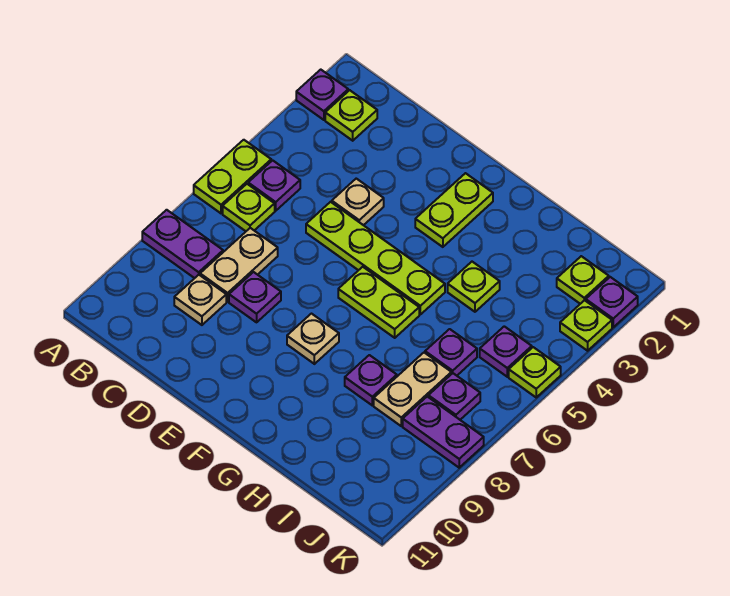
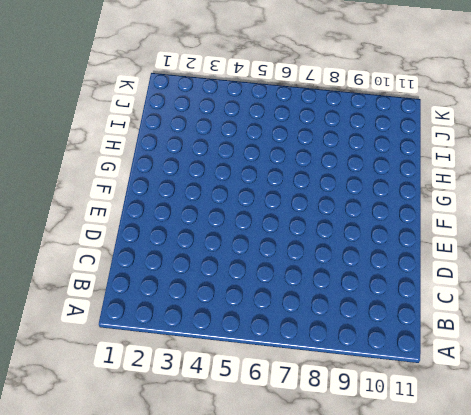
none -> purple 1x1 plate [296,70,348,120]
none -> lime 1x2 plate [194,140,271,213]
none -> purple 1x2 plate [142,210,223,278]

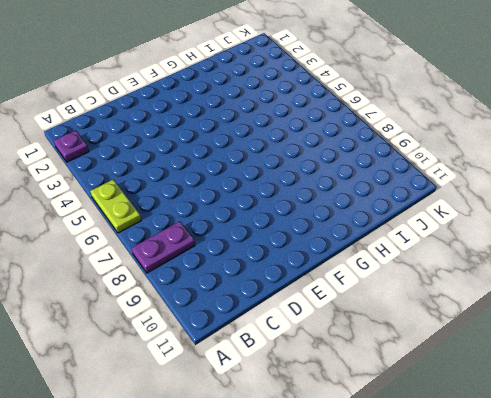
none -> lime 1x1 plate [325,90,377,141]
none -> purple 1x1 plate [248,160,300,211]
none -> lime 1x1 plate [223,184,275,231]

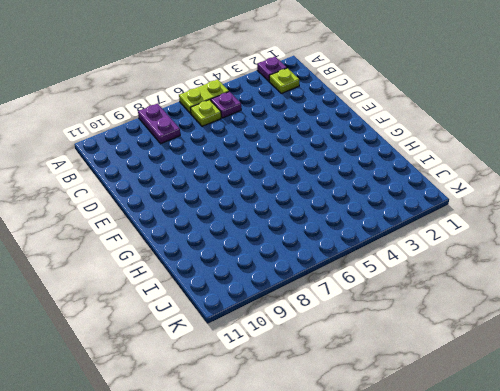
none -> tan 1x2 plate [200,228,278,302]
none -> tan 1x1 plate [174,275,226,325]
none -> tan 1x1 plate [332,179,384,225]

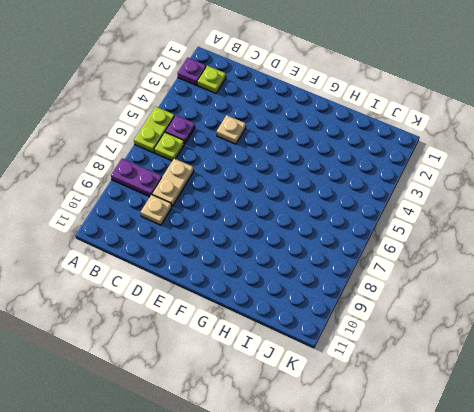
none -> lime 1x4 plate [306,202,445,314]
none -> purple 1x1 plate [229,272,281,322]
none -> lime 1x2 plate [415,173,493,247]

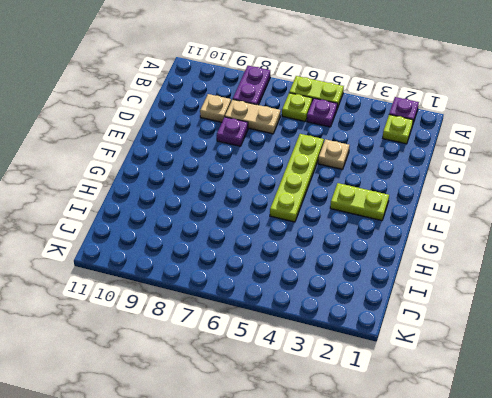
none -> lime 1x2 plate [338,267,419,338]
none -> tan 1x1 plate [287,314,339,364]
none -> lime 1x1 plate [448,262,500,312]

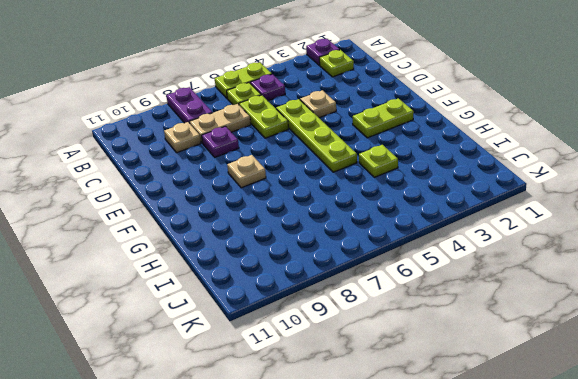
lime 1x2 plate [239,95,288,138] -> lime 1x2 plate moved to [338,267,419,338]
none -> purple 1x1 plate [345,355,397,405]
none -> purple 1x1 plate [425,329,477,376]
none -> tan 1x2 plate [374,353,451,426]

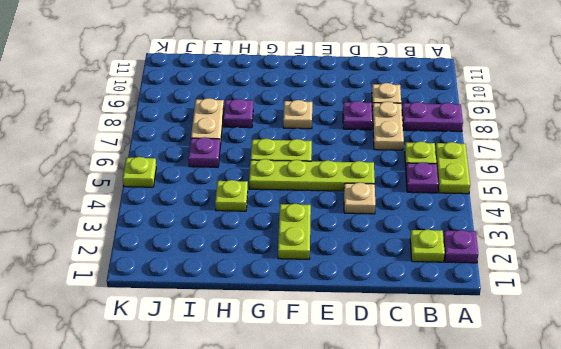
none -> lime 1x1 plate [557,256,609,304]
none -> purple 1x1 plate [480,326,532,377]
none -> purple 1x1 plate [428,373,480,420]

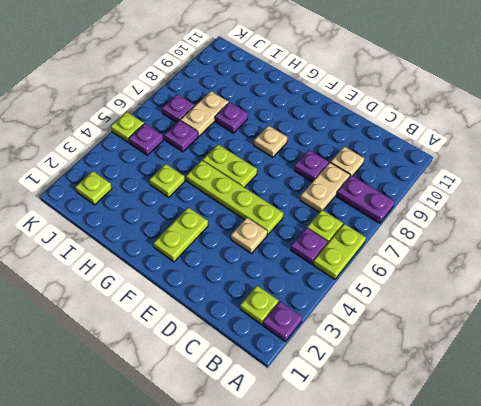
none -> purple 1x2 plate [403,397,484,468]
none -> purple 1x1 plate [586,277,638,327]
none -> lime 1x1 plate [560,300,612,351]

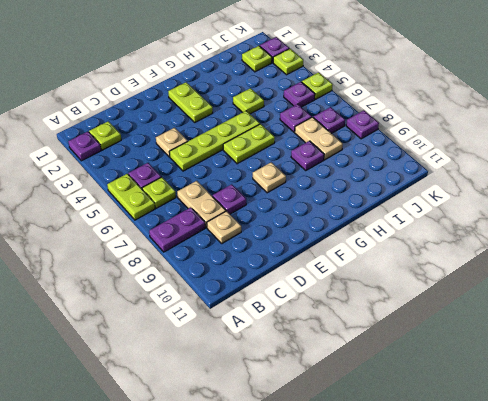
purple 1x1 plate [346,110,379,139] -> purple 1x2 plate [403,397,484,468]

